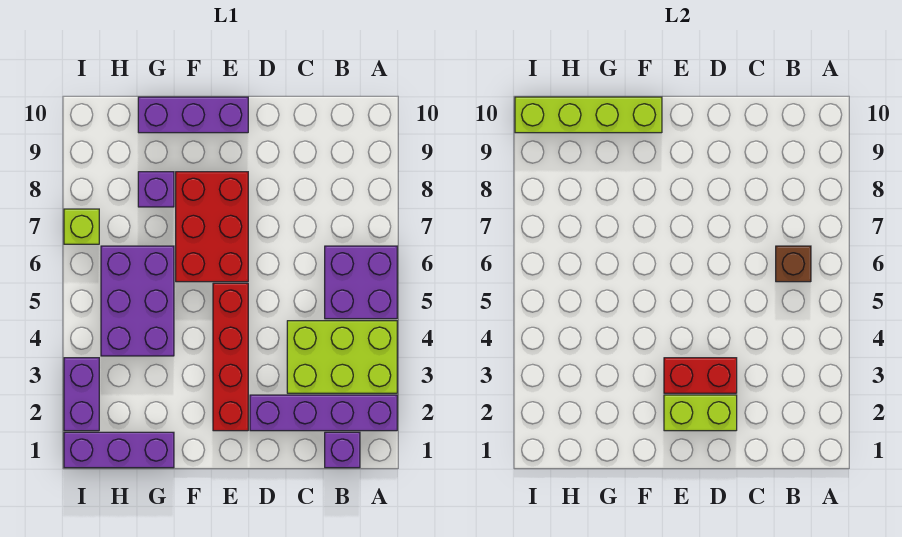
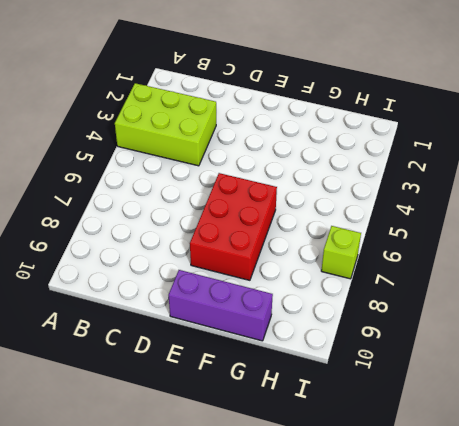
none -> purple 1x4 brick [250,395,397,431]
none -> purple 2x2 brick [325,246,397,319]
none -> purple 1x1 brick [325,432,360,468]

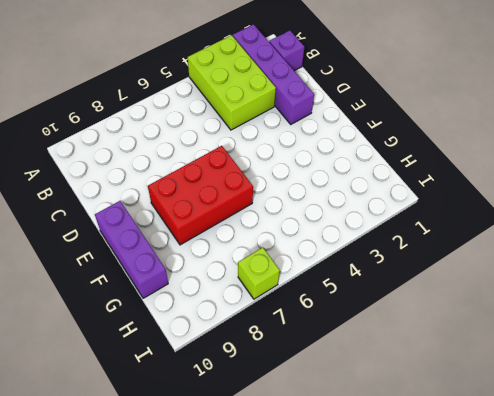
none -> purple 2x2 brick [325,246,397,319]
none -> red 1x4 brick [213,283,248,431]
none -> purple 1x3 brick [64,432,174,468]

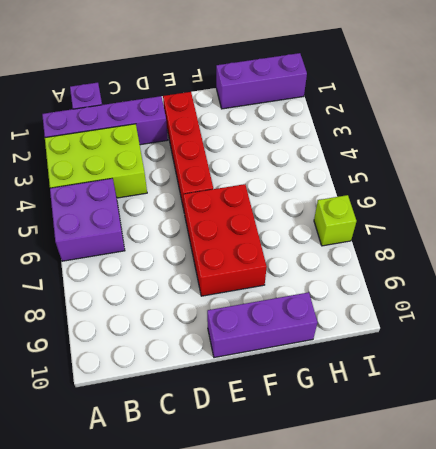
none -> purple 2x3 brick [101,246,174,356]
none -> purple 1x1 brick [138,172,174,207]
none -> purple 1x2 brick [64,358,99,431]

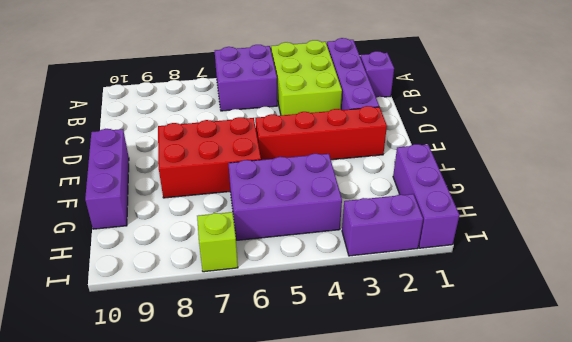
none -> purple 1x1 brick [138,172,174,207]
none -> brown 1x1 brick [776,246,811,282]
none -> lime 1x2 brick [664,395,737,431]

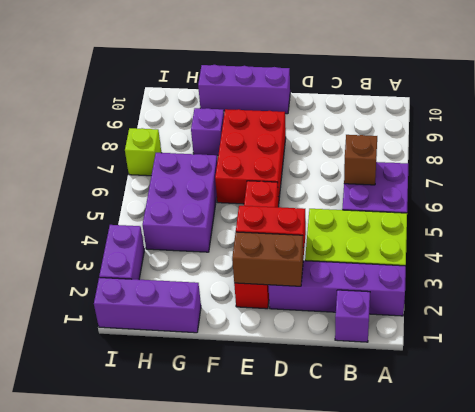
brown 1x2 brick [232,232,303,286] -> lime 1x2 brick [664,395,737,431]
none -> lime 1x4 brick [515,97,662,133]

